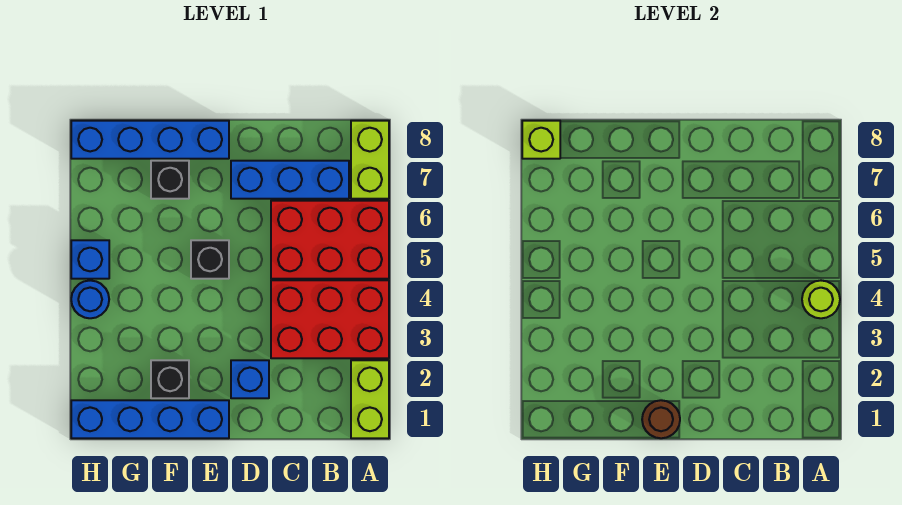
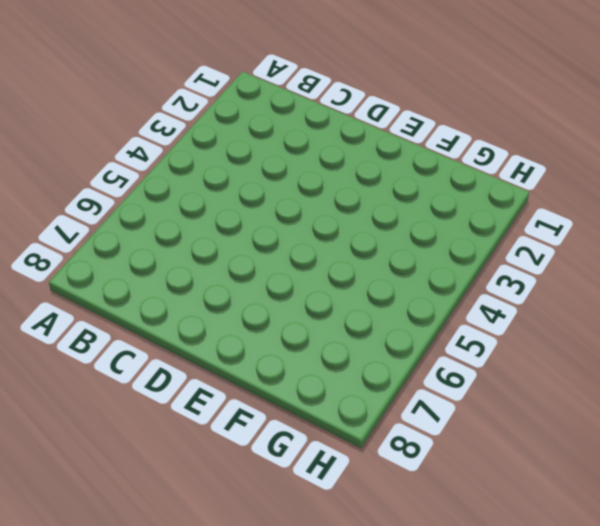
none -> lime 1x2 brick [351,360,389,438]
none -> red 2x3 brick [271,280,389,358]
none -> red 2x3 brick [271,201,389,279]

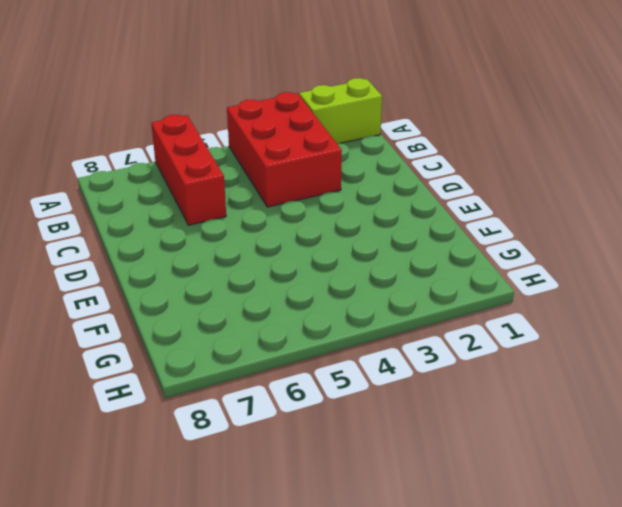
red 1x3 brick [151,115,226,225] -> red 2x3 brick [271,201,389,279]
none -> lime 1x2 brick [351,121,389,199]
none -> blue 1x3 brick [231,161,349,199]
none -> blue 1x1 brick [231,360,269,398]

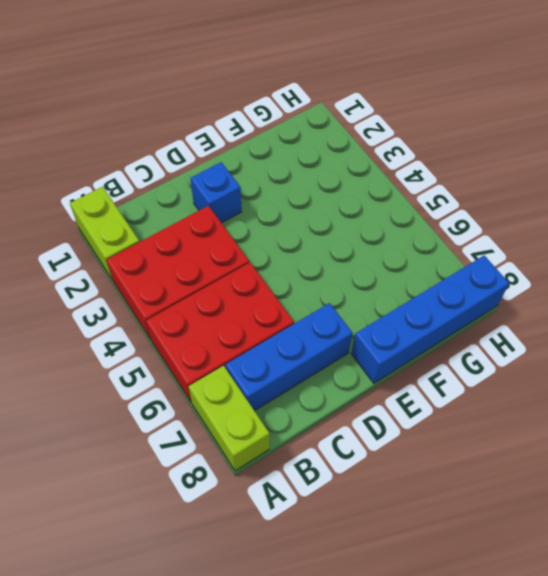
none -> blue 1x4 brick [71,400,229,438]
none -> black 1x1 brick [191,240,229,279]
none -> black 1x1 brick [151,360,189,398]

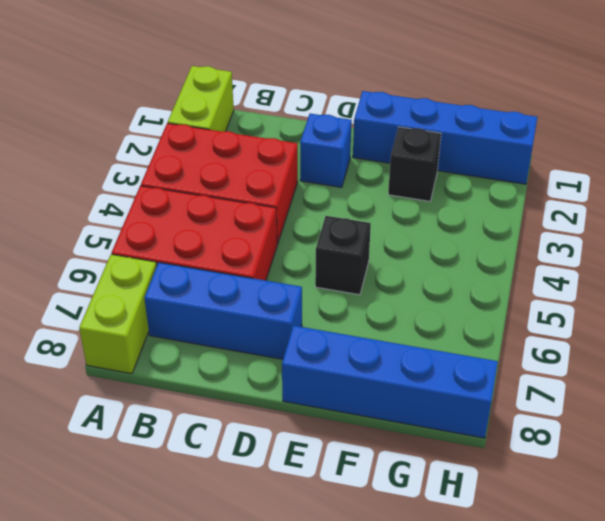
none -> black 1x1 brick [151,161,189,199]
none -> blue 1x1 round brick [71,280,109,318]
none -> blue 1x1 brick [71,240,109,279]

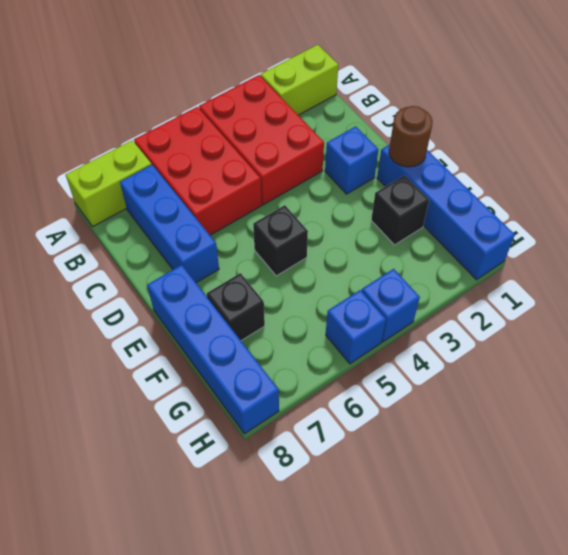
blue 1x1 brick [362,269,420,342] -> blue 1x1 round brick [71,280,109,318]
none -> lime 1x1 round brick [802,281,840,318]
none -> lime 1x1 brick [522,121,560,159]

